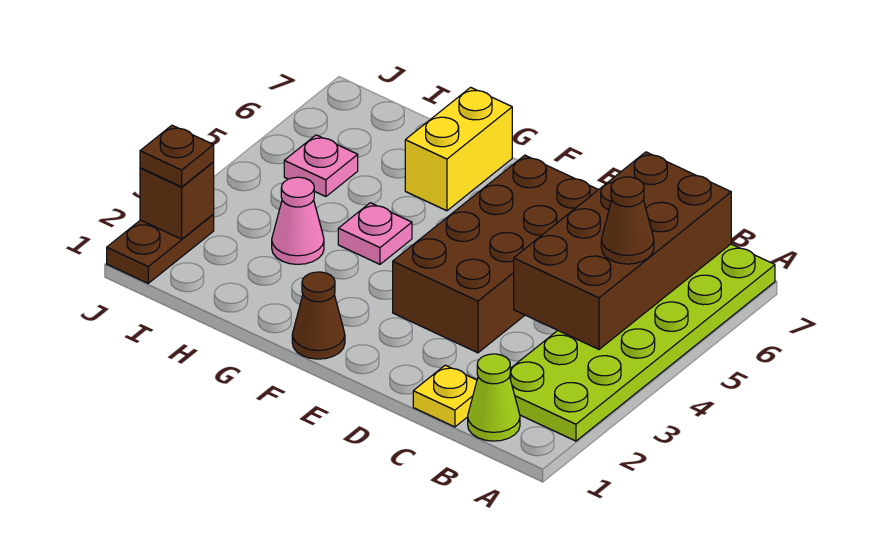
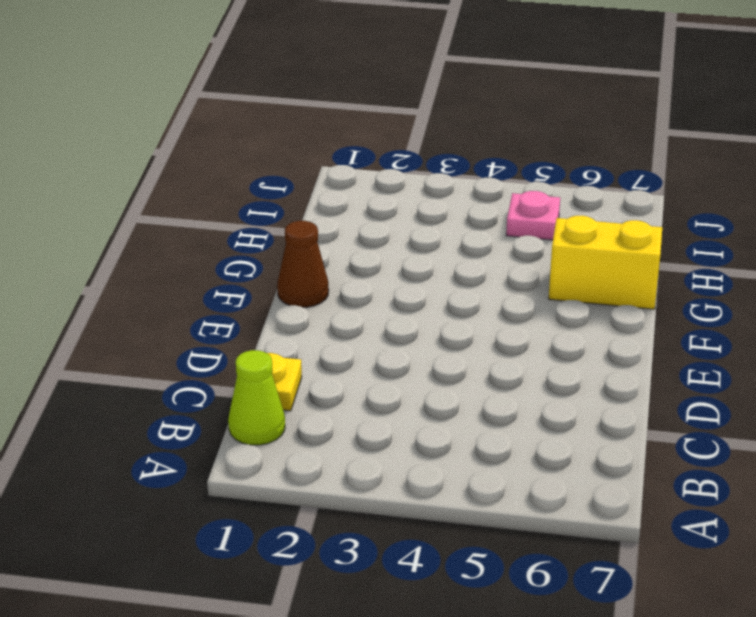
none -> lime 2x6 plate [510,244,775,441]
none -> brown 2x4 brick [393,155,598,353]
none -> pink 1x1 plate [338,203,412,264]

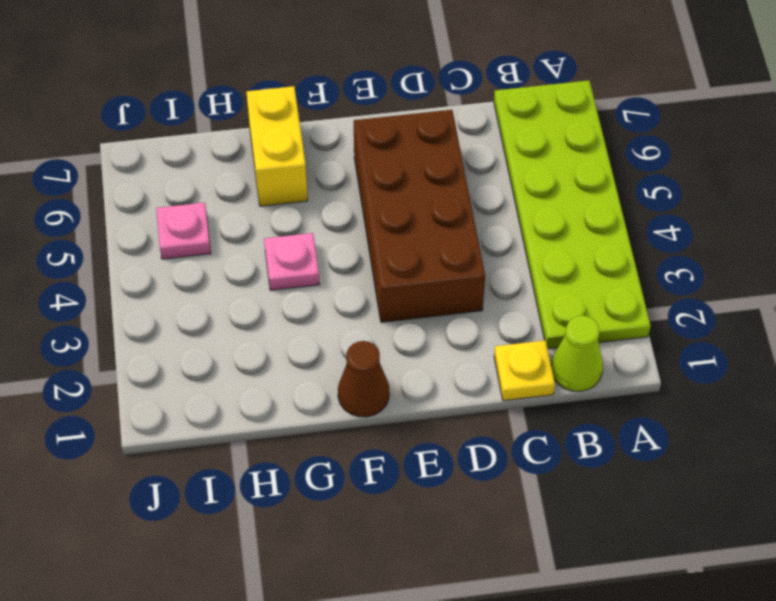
none -> pink 1x1 cone [272,177,324,264]
none -> brown 1x2 plate [107,215,214,283]
none -> brown 2x4 brick [514,152,731,349]

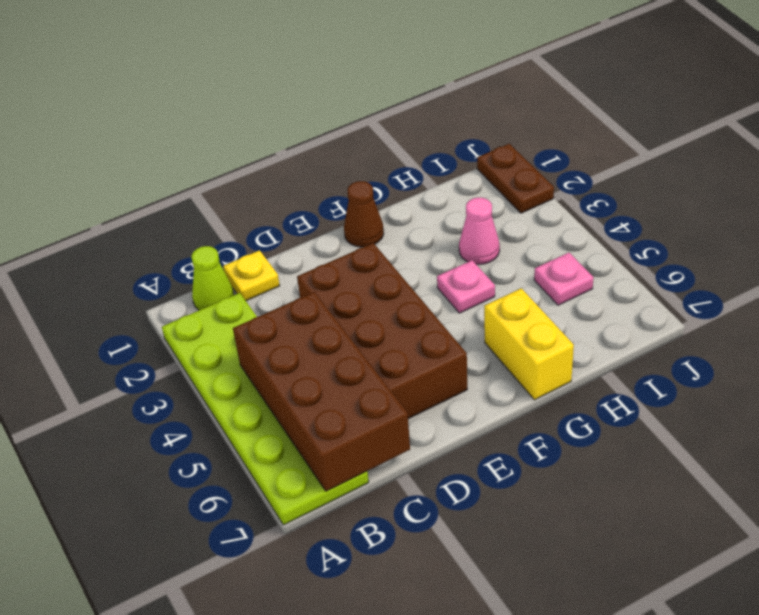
none -> brown 1x1 brick [140,162,214,239]
none -> brown 1x1 cone [601,177,654,264]
none -> brown 1x1 plate [140,125,214,187]

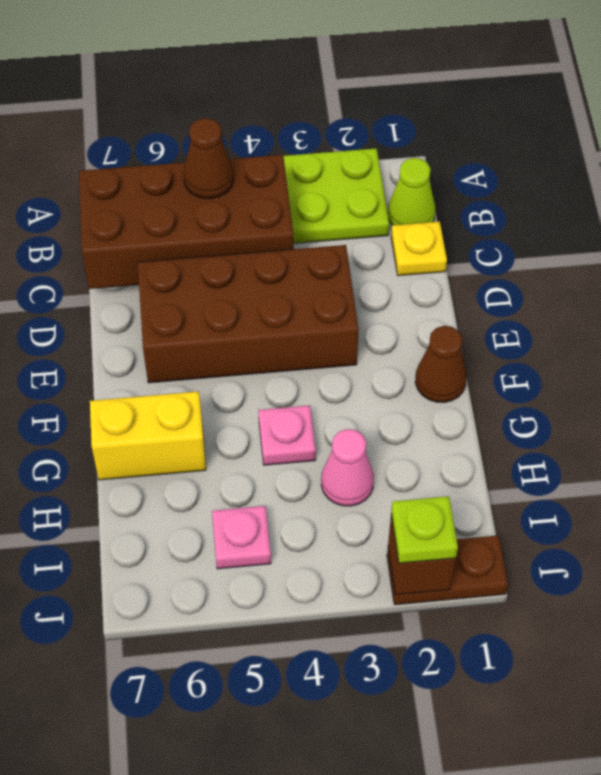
lime 1x1 plate [391,496,458,563] -> brown 1x1 plate [140,125,214,187]

